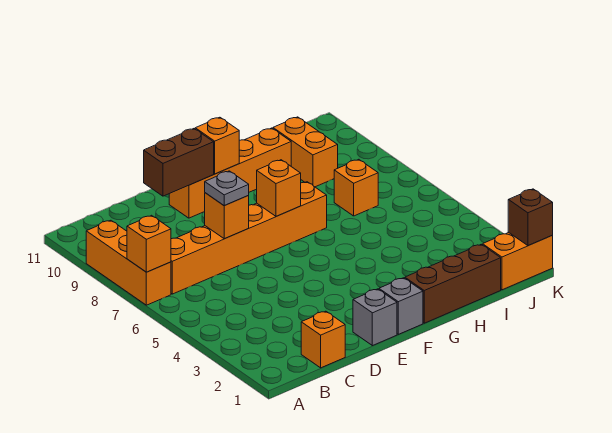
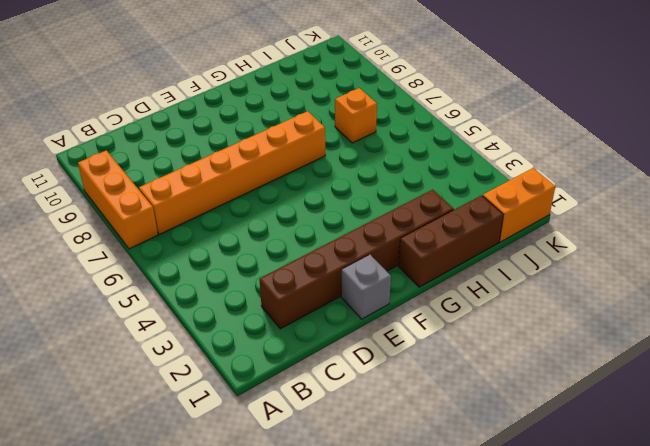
brown 1x6 brick [259,189,454,329] -> none
none -> orange 1x1 brick [301,311,345,368]
none -> orange 1x4 brick [169,128,291,218]
none -> grey 1x1 brick [379,278,423,334]

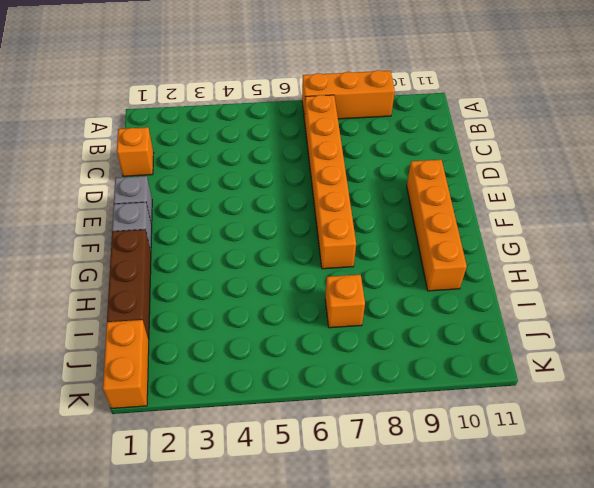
none -> orange 1x2 brick [273,117,338,187]
none -> orange 1x1 brick [127,215,171,272]
none -> orange 1x1 brick [205,193,249,239]

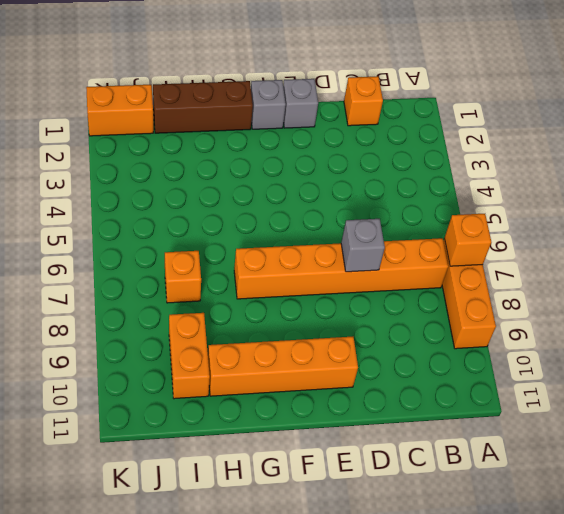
grey 1x1 brick [341,219,385,272] -> orange 1x1 brick [205,193,249,239]
none -> brown 1x2 brick [144,129,214,196]
none -> orange 1x1 brick [257,160,301,216]
none -> orange 1x1 brick [195,117,239,174]

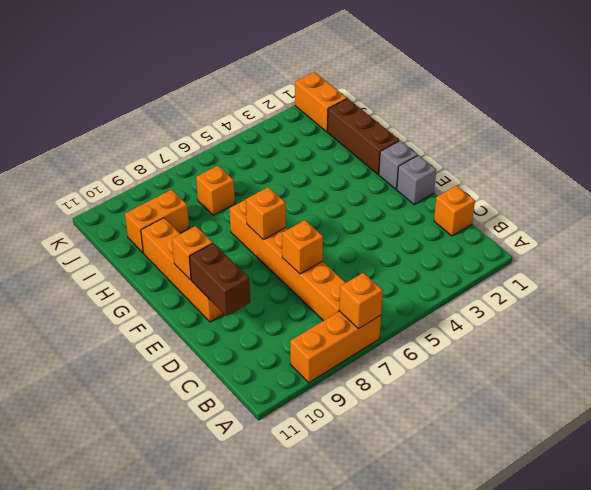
none -> brown 1x1 brick [508,189,553,246]
none -> grey 1x1 plate [205,171,249,206]

